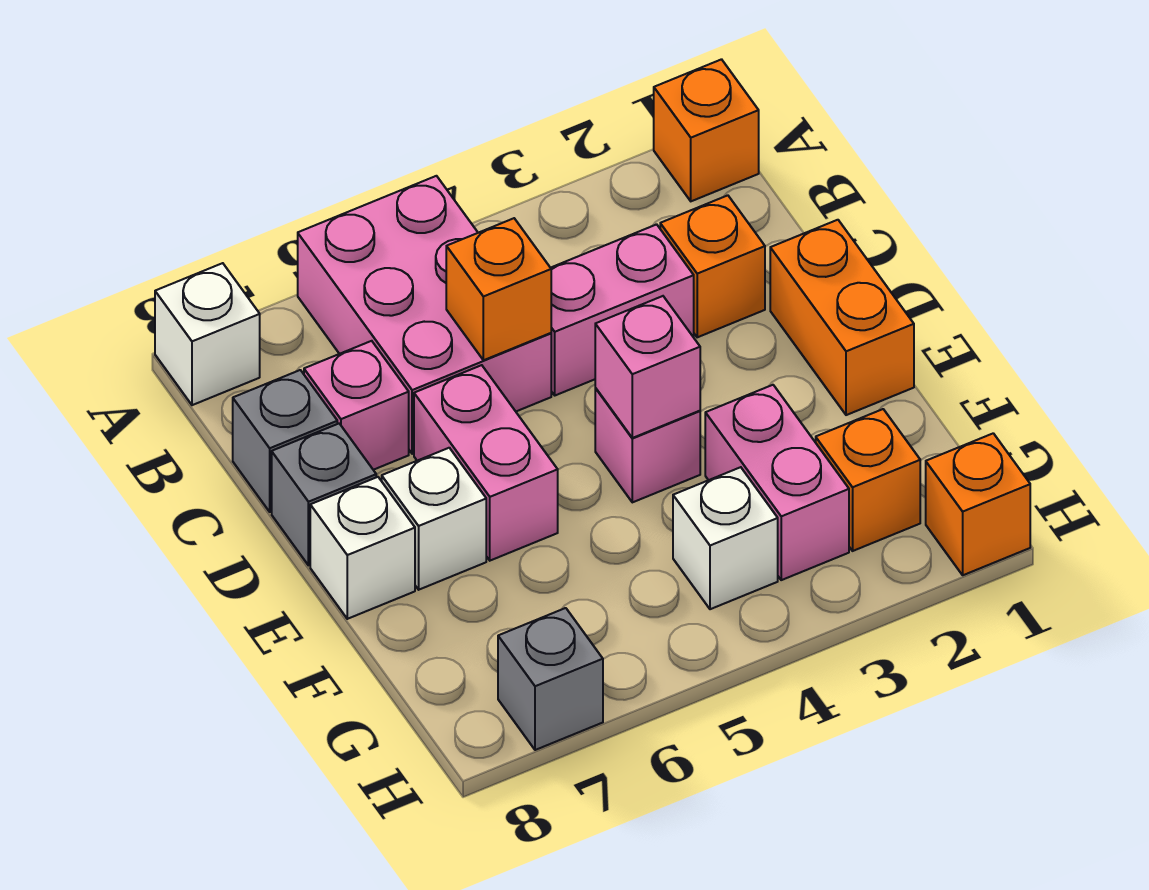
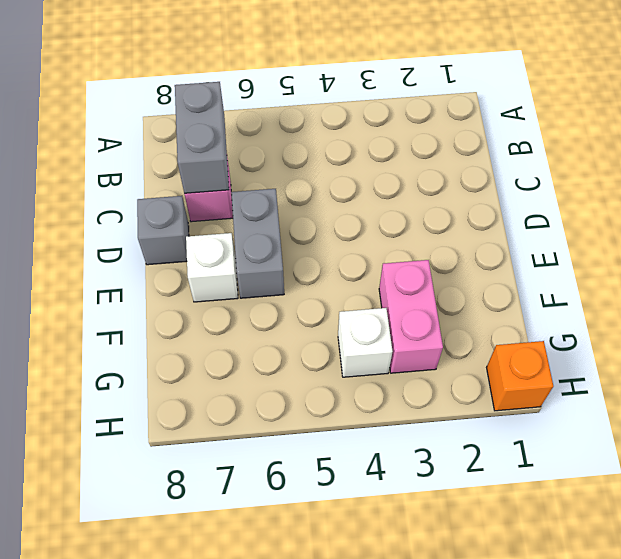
grey 1x2 brick [175,82,229,193] -> none
grey 1x2 brick [231,189,284,298] -> pink 1x2 brick [414,365,558,561]
none -> orange 1x1 brick [654,59,759,201]
none -> pink 2x3 brick [298,176,551,454]
none -> white 1x1 brick [155,263,260,405]

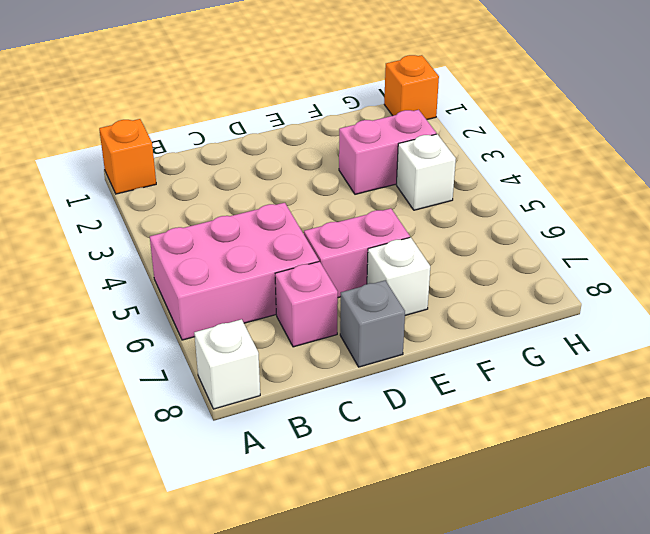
none -> orange 1x1 brick [660,195,765,337]
none -> pink 1x2 brick [551,224,694,395]
none -> grey 1x1 brick [233,370,337,512]

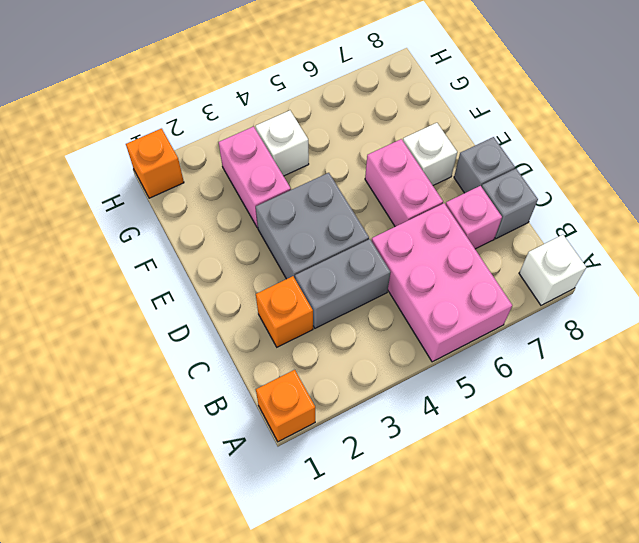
grey 1x2 brick [295,239,391,328] -> pink 1x2 brick [551,224,694,395]
grey 2x2 brick [256,173,369,279] -> pink 1x1 brick [595,388,700,502]
none -> orange 1x2 brick [770,220,914,415]
none -> white 1x1 brick [310,477,415,619]
none -> orange 1x1 brick [816,409,920,551]

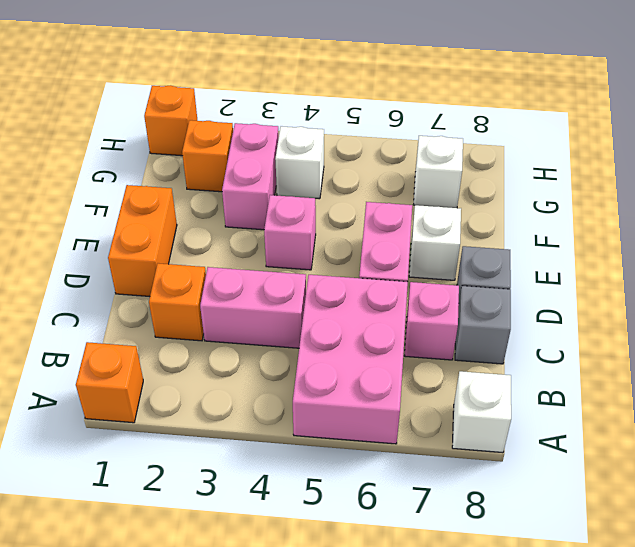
white 1x1 brick [413,136,463,208] -> white 1x1 brick moved to [310,477,415,619]
none -> grey 1x1 brick [498,608,603,750]
none -> orange 1x1 brick [446,218,551,360]
none -> pink 1x1 brick [595,296,700,438]

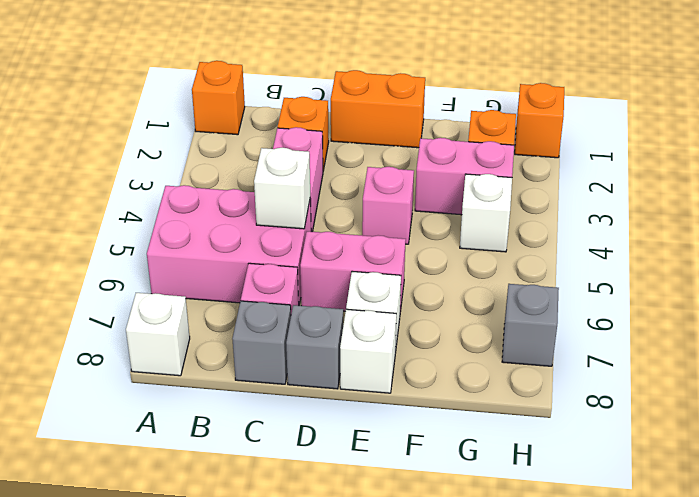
white 1x1 brick [254,148,310,229] -> orange 1x1 brick [446,218,551,360]
none -> pink 1x1 brick [595,296,700,438]

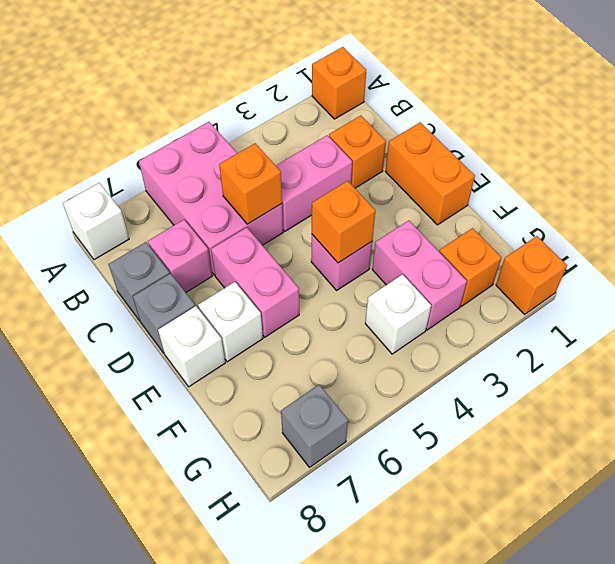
orange 1x1 brick [312,181,376,263] -> pink 1x1 brick [595,296,700,438]

